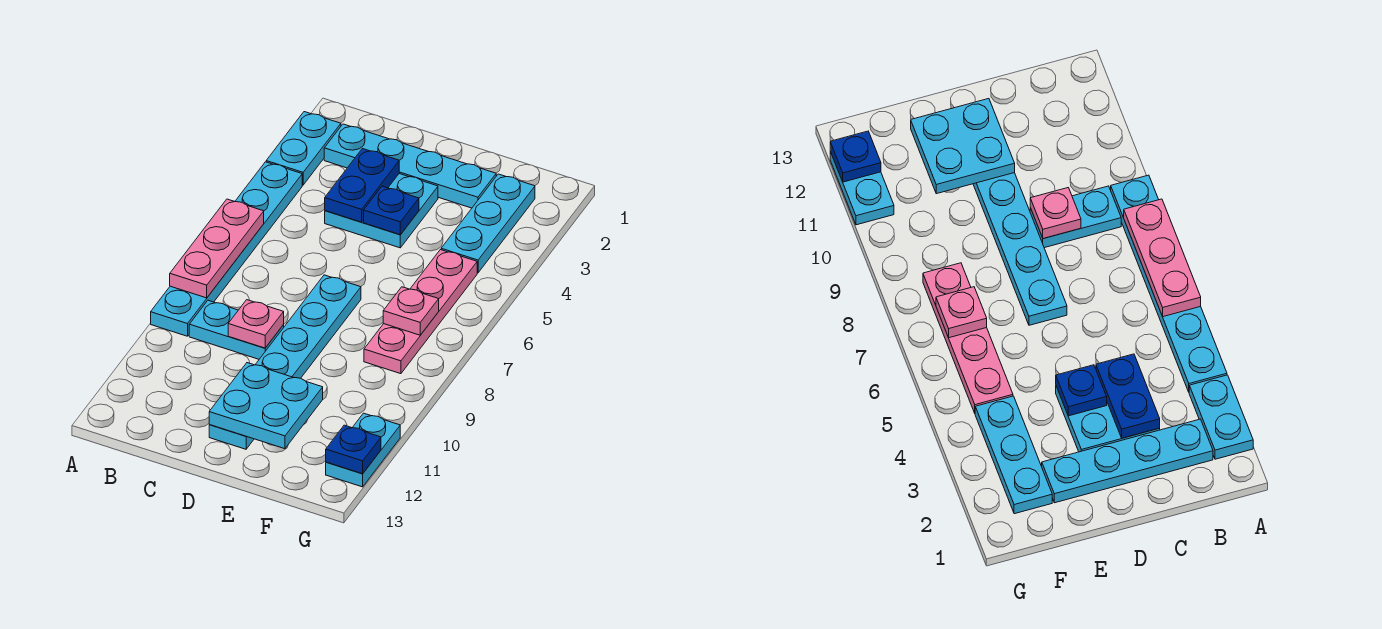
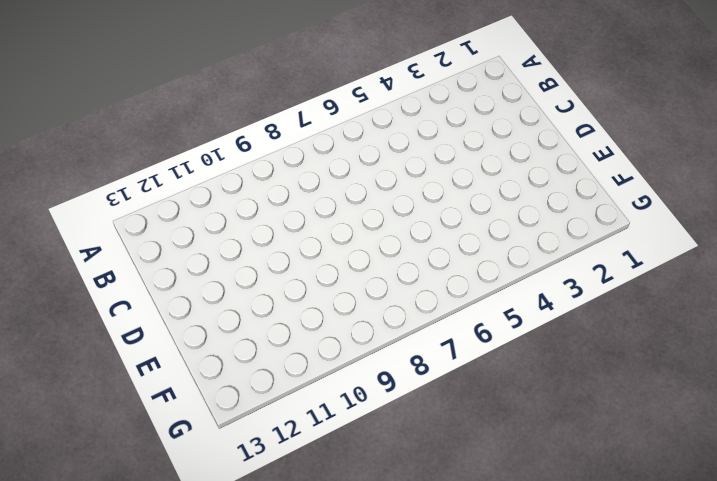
none -> cyan 1x2 plate [266,112,341,185]
none -> cyan 1x6 plate [151,162,302,336]
none -> cyan 1x4 plate [324,124,496,208]

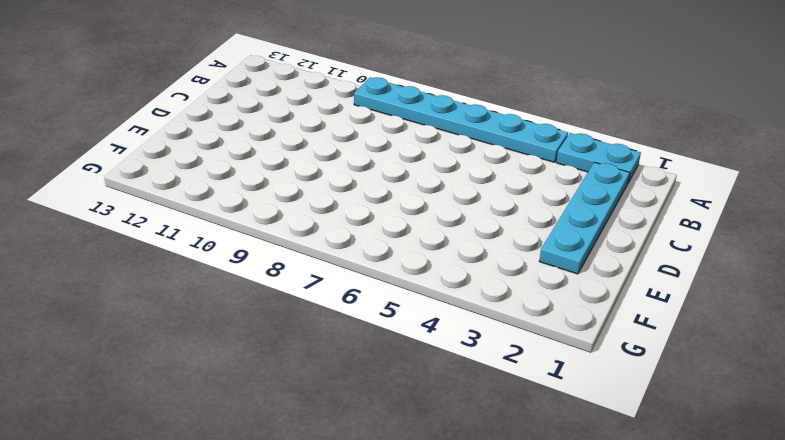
none -> cyan 1x2 plate [189,300,284,359]
none -> cyan 2x2 plate [325,174,438,248]
none -> cyan 1x6 plate [209,275,361,449]

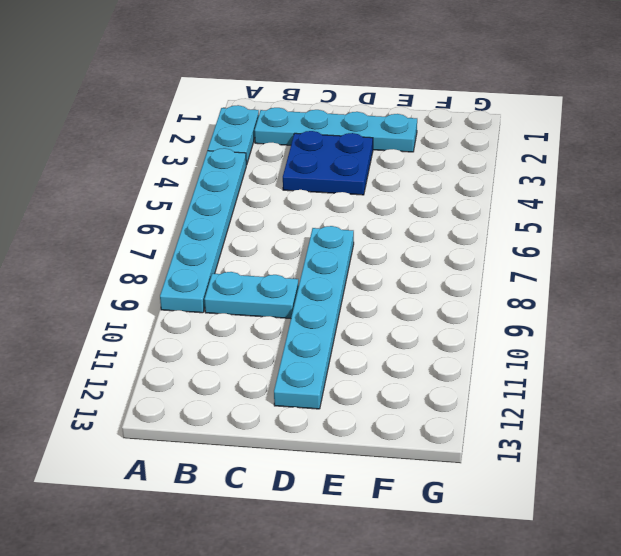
blue 2x2 plate [283,131,373,195] -> cyan 2x2 plate [325,174,438,248]
none -> cyan 1x3 plate [441,174,535,273]
none -> pink 1x4 plate [364,250,477,374]
none -> cyan 1x2 plate [326,413,400,487]

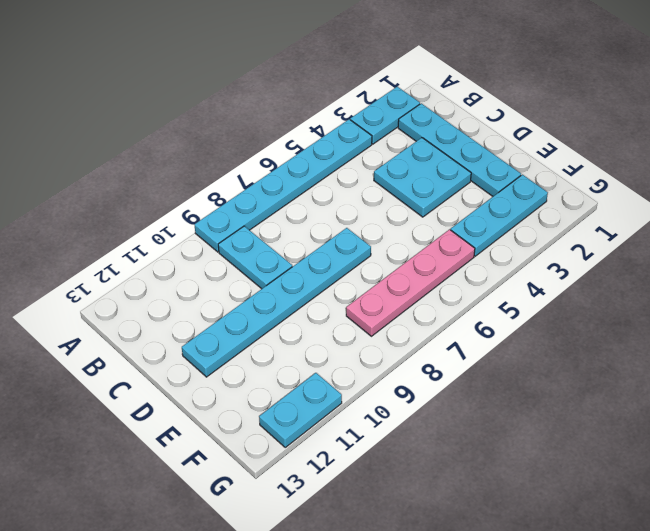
none -> pink 1x3 plate [170,199,264,298]
none -> blue 1x2 plate [325,149,399,222]
none -> pink 1x1 plate [228,300,284,348]

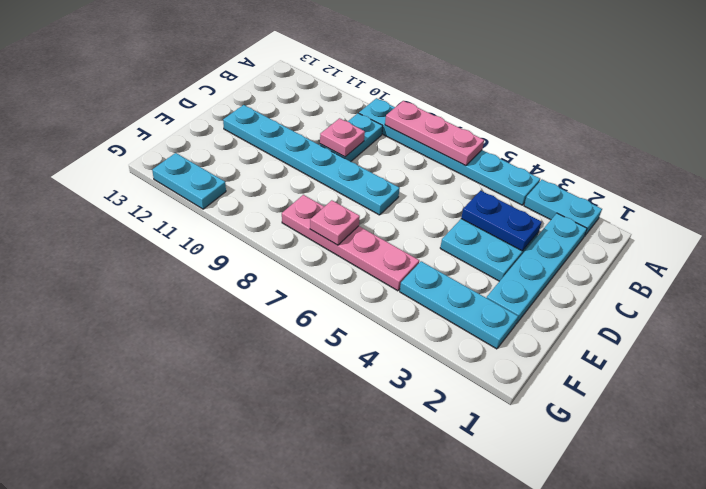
none -> blue 1x1 plate [364,186,419,235]
none -> cyan 2x2 plate [209,363,323,449]
none -> blue 1x1 plate [326,425,381,474]

